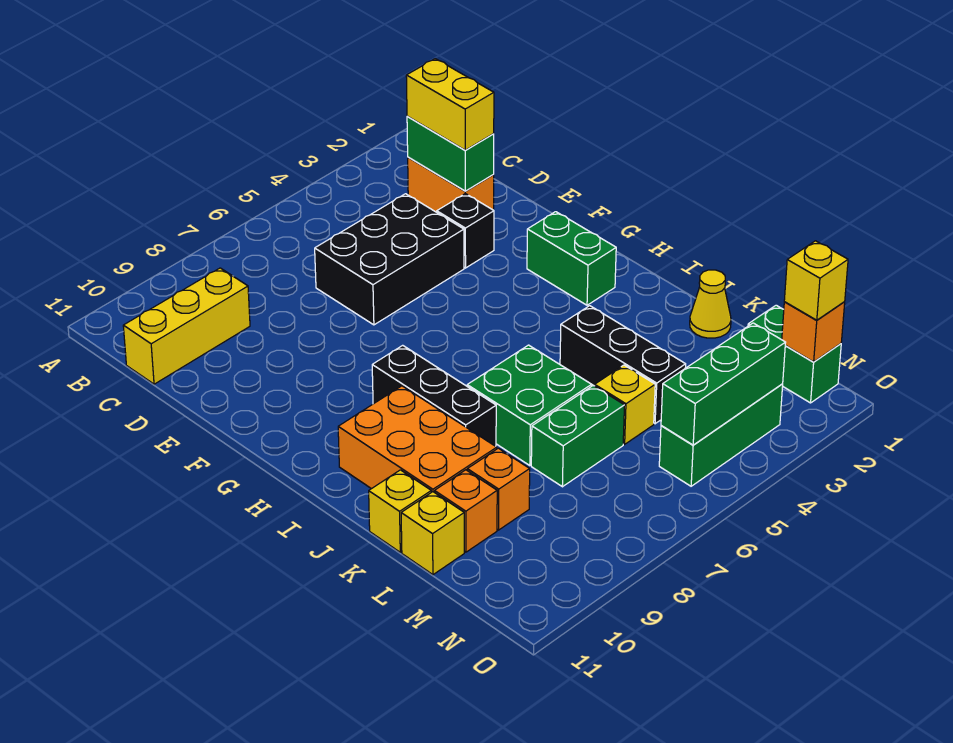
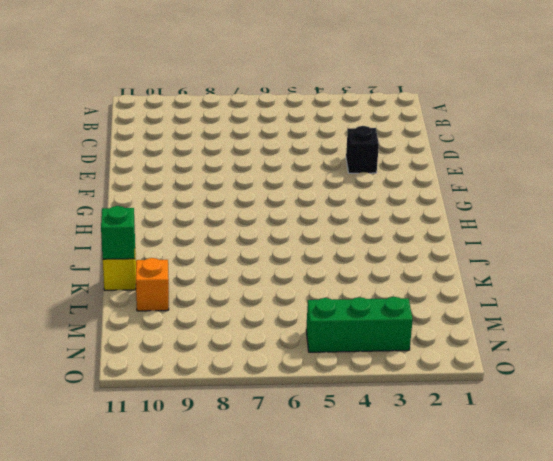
green 1x1 brick [101,206,135,259] -> none
none -> orange 1x2 brick [408,157,494,212]
none -> yellow 1x3 brick [123,268,250,384]
none -> black 2x3 brick [315,194,464,325]

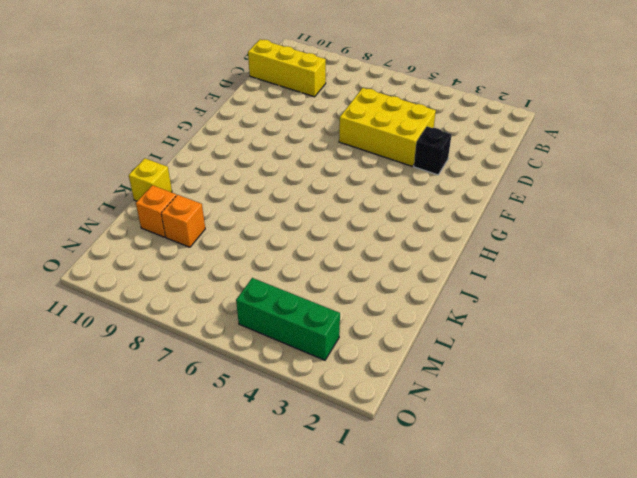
yellow 2x3 brick [339,88,436,166] -> black 2x3 brick [315,194,464,325]
none -> orange 1x2 brick [408,157,494,212]
none -> green 1x2 brick [527,212,616,305]
none -> black 1x3 brick [372,345,496,446]

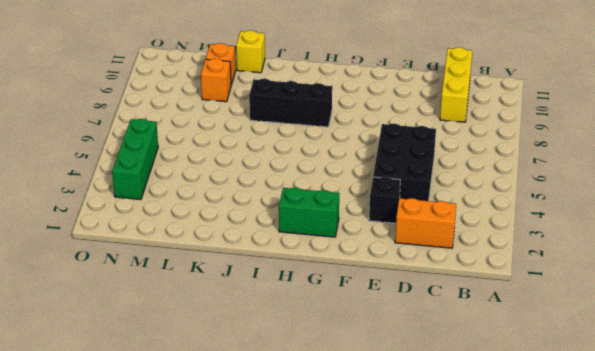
none -> orange 2x3 brick [338,386,497,492]
none -> black 1x3 brick [560,306,686,424]
none -> green 2x2 brick [467,345,592,465]

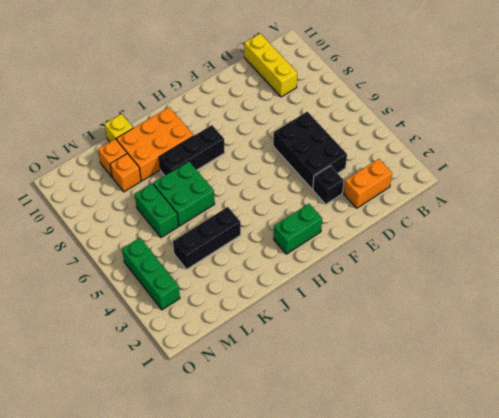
none -> yellow 1x1 cone [690,270,731,338]
none -> yellow 1x1 brick [595,365,655,444]
none -> yellow 1x1 brick [401,492,464,575]

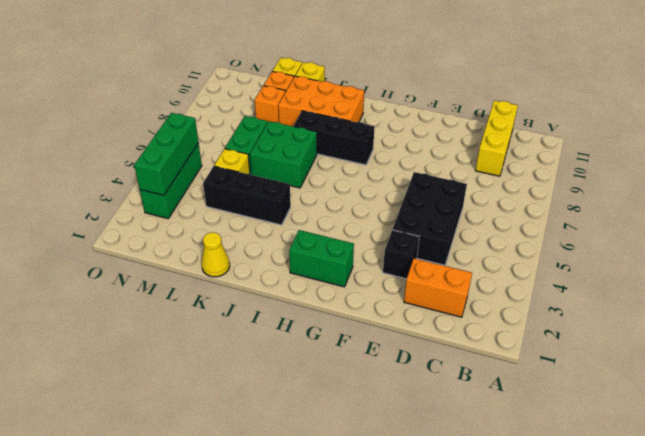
none -> green 1x2 brick [748,305,841,403]
none -> green 1x2 brick [407,116,494,191]
none -> orange 1x1 brick [782,302,845,362]

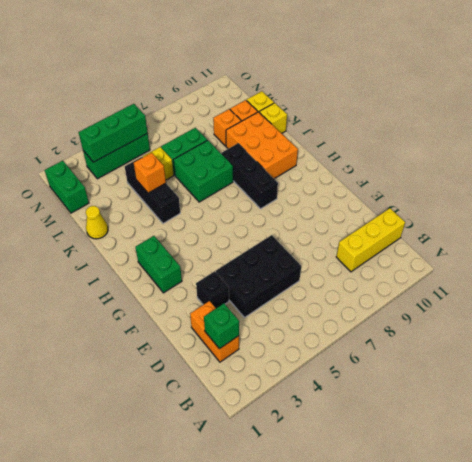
green 1x1 brick [204,304,239,349] -> green 1x2 brick [407,116,494,191]
orange 1x1 brick [134,153,166,193] -> orange 1x1 brick moved to [782,302,845,362]
none -> yellow 1x2 brick [406,59,494,150]
none -> yellow 1x1 brick [784,241,848,320]

